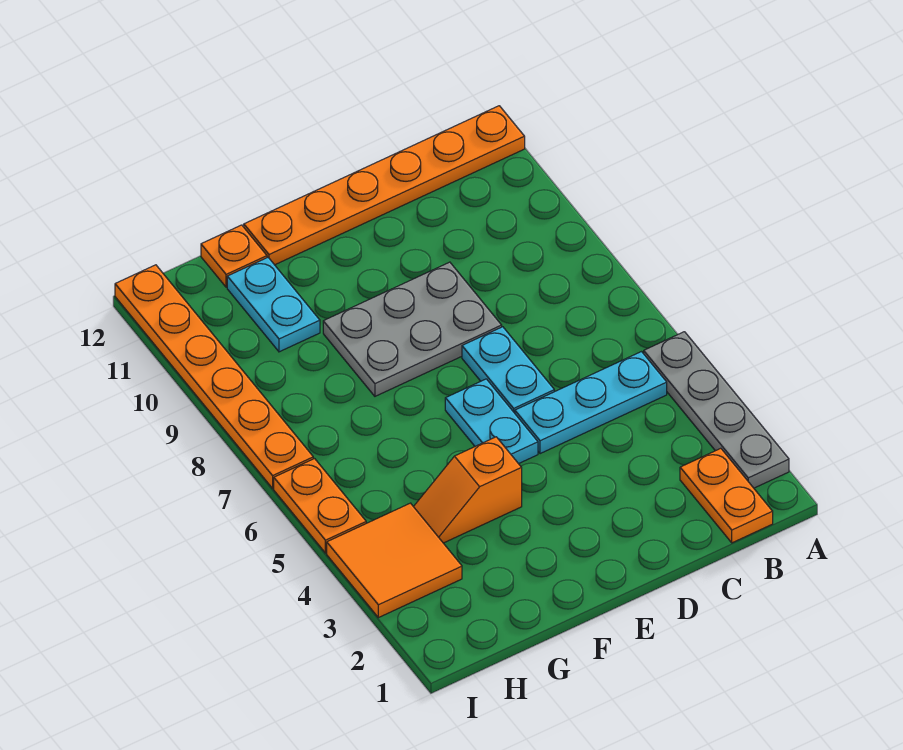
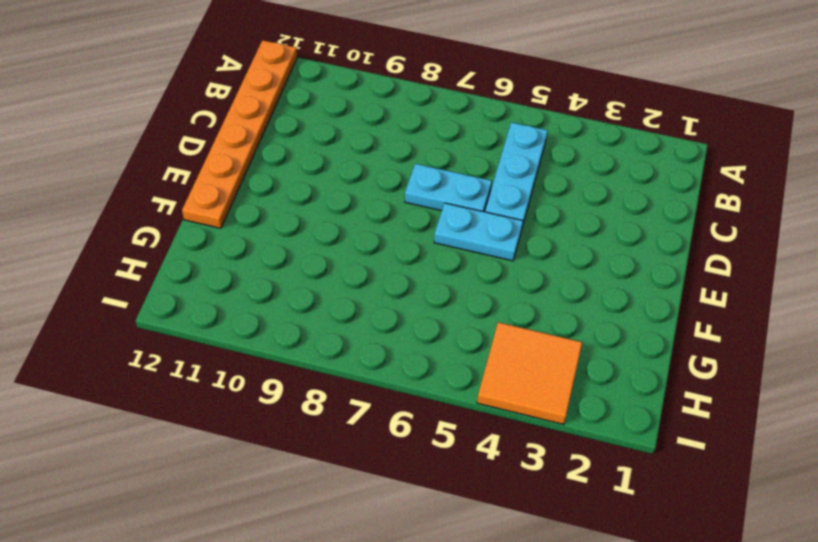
none -> grey 1x4 plate [644,332,789,488]
none -> orange 1x2 plate [680,448,773,543]
none -> grey 2x3 plate [323,262,502,396]

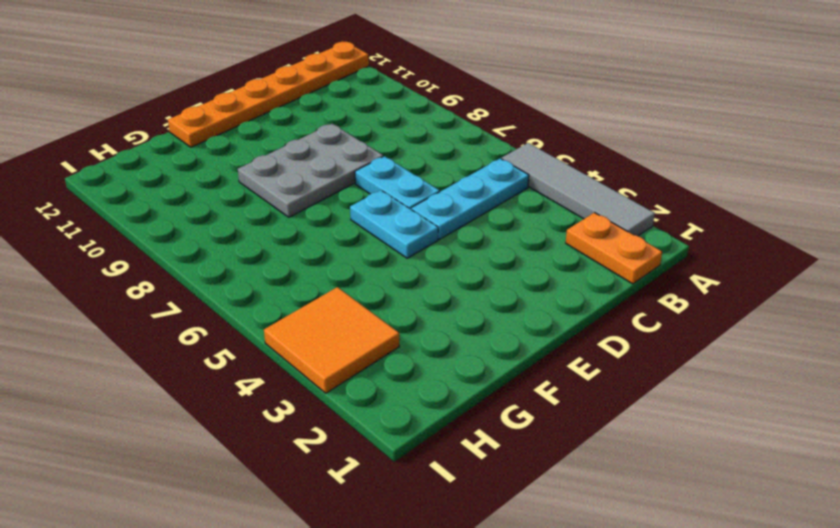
grey 1x4 tile [502,143,655,236] -> grey 1x4 plate [644,332,789,488]
none -> orange 1x2 slope [414,437,522,543]
none -> cyan 1x2 plate [227,258,320,352]
none -> orange 1x1 plate [201,225,267,287]

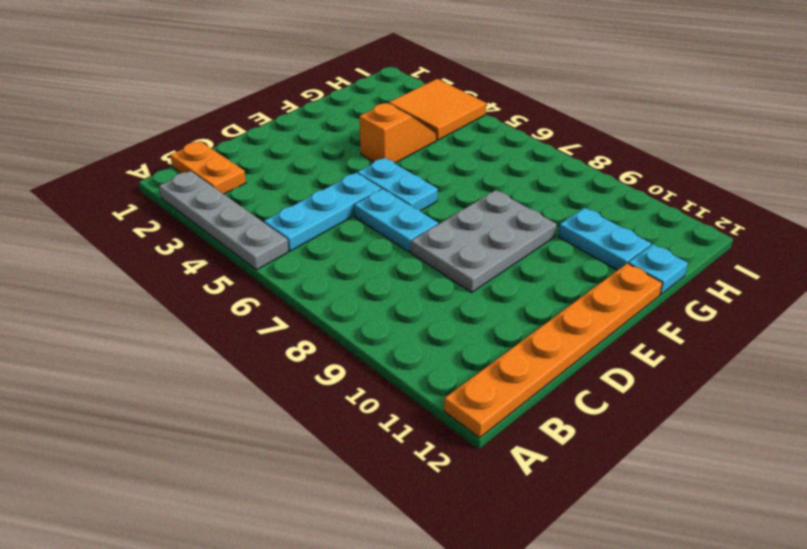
cyan 1x1 plate [628,244,688,295] -> orange 1x1 plate [201,225,267,287]
none -> orange 1x2 plate [274,459,366,553]
none -> orange 1x6 plate [115,265,313,488]

